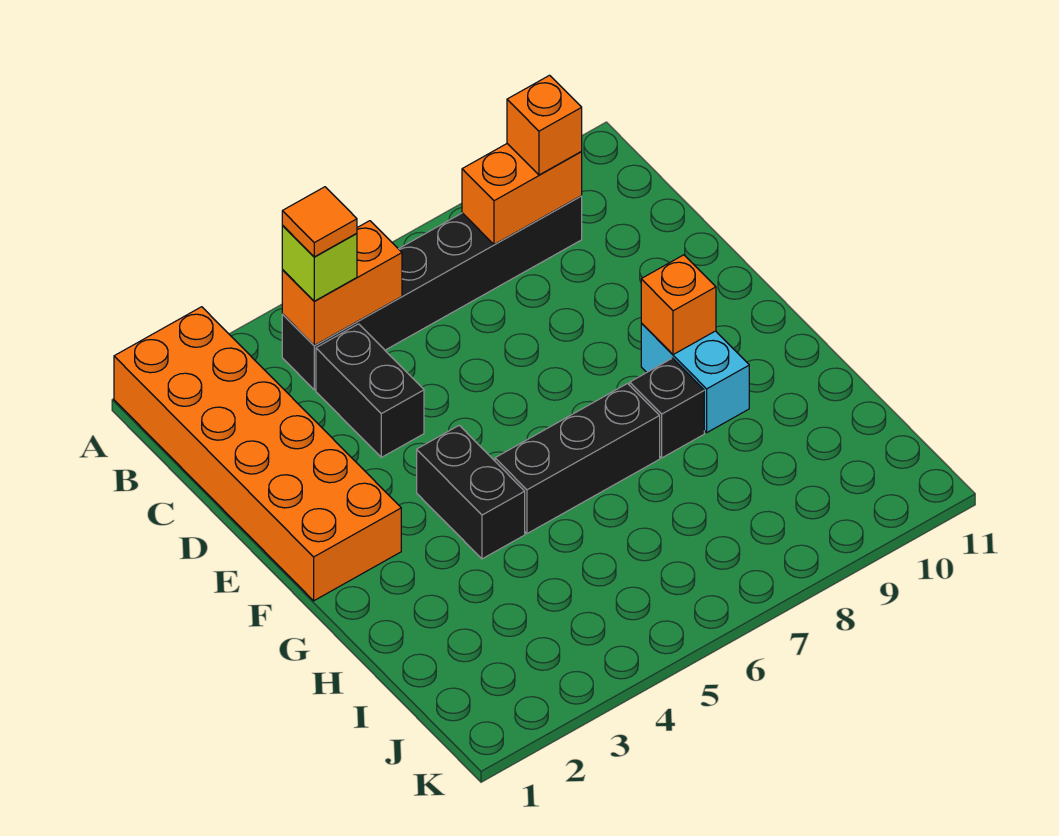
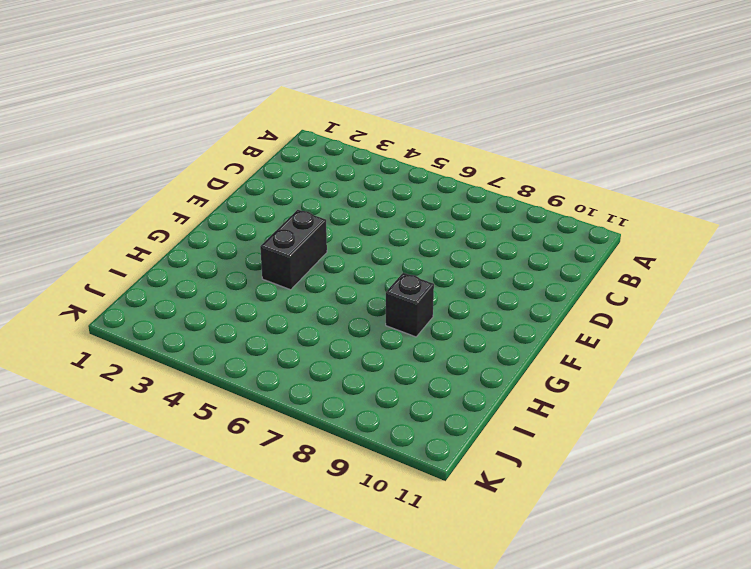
none -> orange 2x6 brick [114,307,401,601]
none -> black 1x6 brick [282,196,582,390]
none -> black 1x2 brick [316,324,424,457]

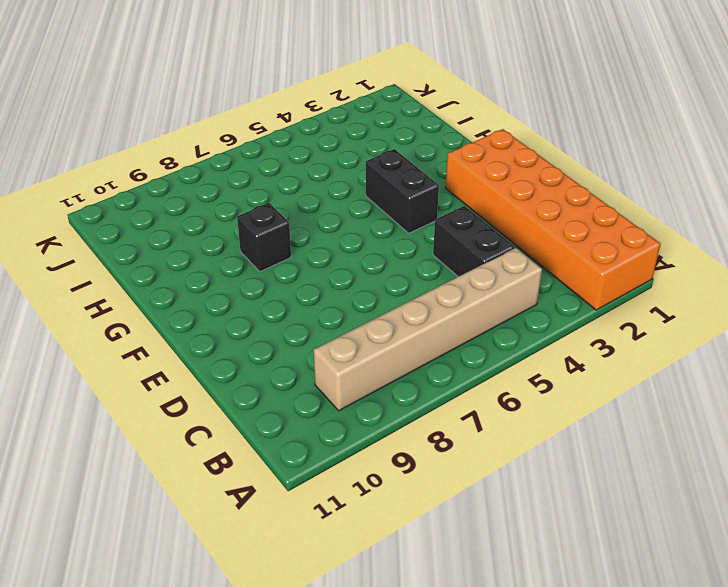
tan 1x6 brick [314,248,542,411] -> black 1x6 brick [282,196,582,390]
none -> cyan 1x2 brick [641,323,749,432]
none -> black 1x3 brick [495,384,660,534]
none -> orange 1x2 brick [282,221,402,345]

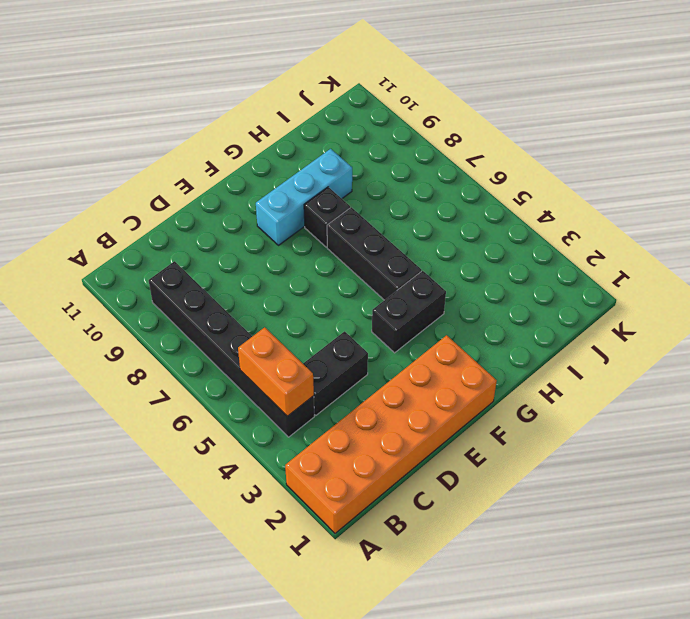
cyan 1x3 brick [256,149,352,245] -> cyan 1x2 brick [641,323,749,432]
none -> orange 1x2 brick [462,144,582,245]
none -> orange 1x1 brick [641,255,716,355]
none -> lime 1x1 brick [282,226,357,301]

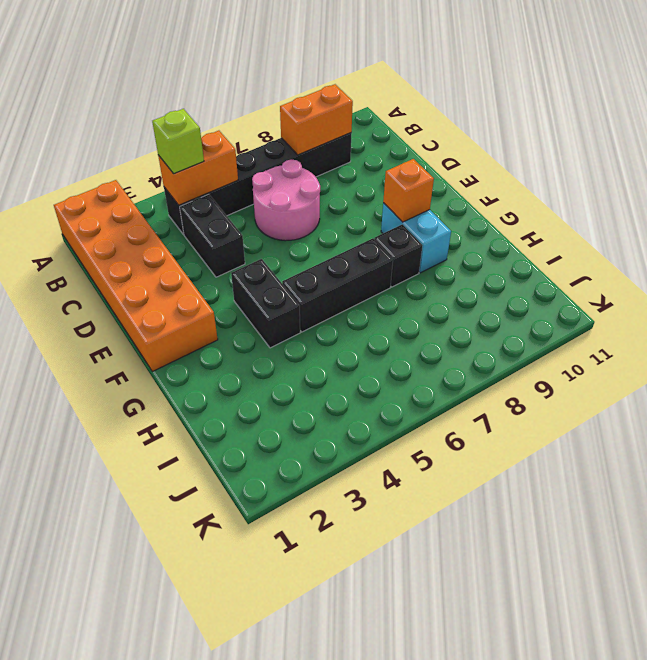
pink 2x2 round brick [252,160,320,241] -> none
none -> orange 1x1 brick [507,75,582,175]
none -> orange 1x1 tile [282,187,357,257]

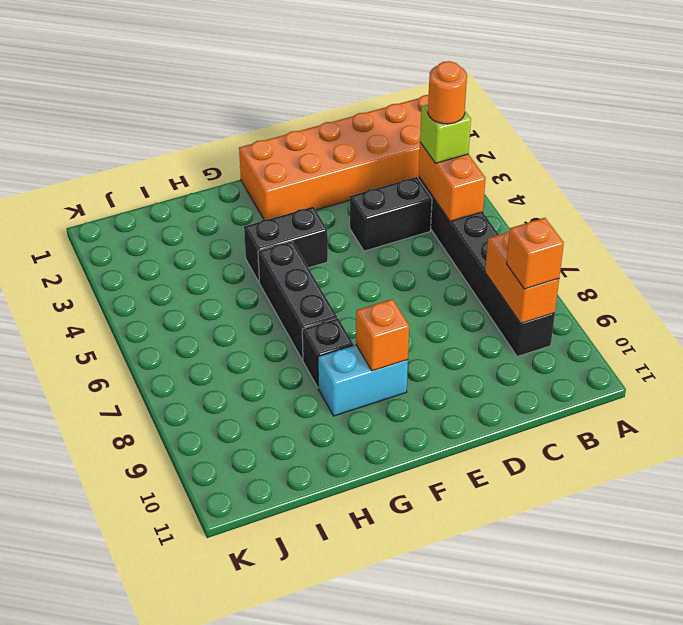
orange 1x1 round brick [428,61,467,124] -> orange 1x1 tile [282,187,357,257]

